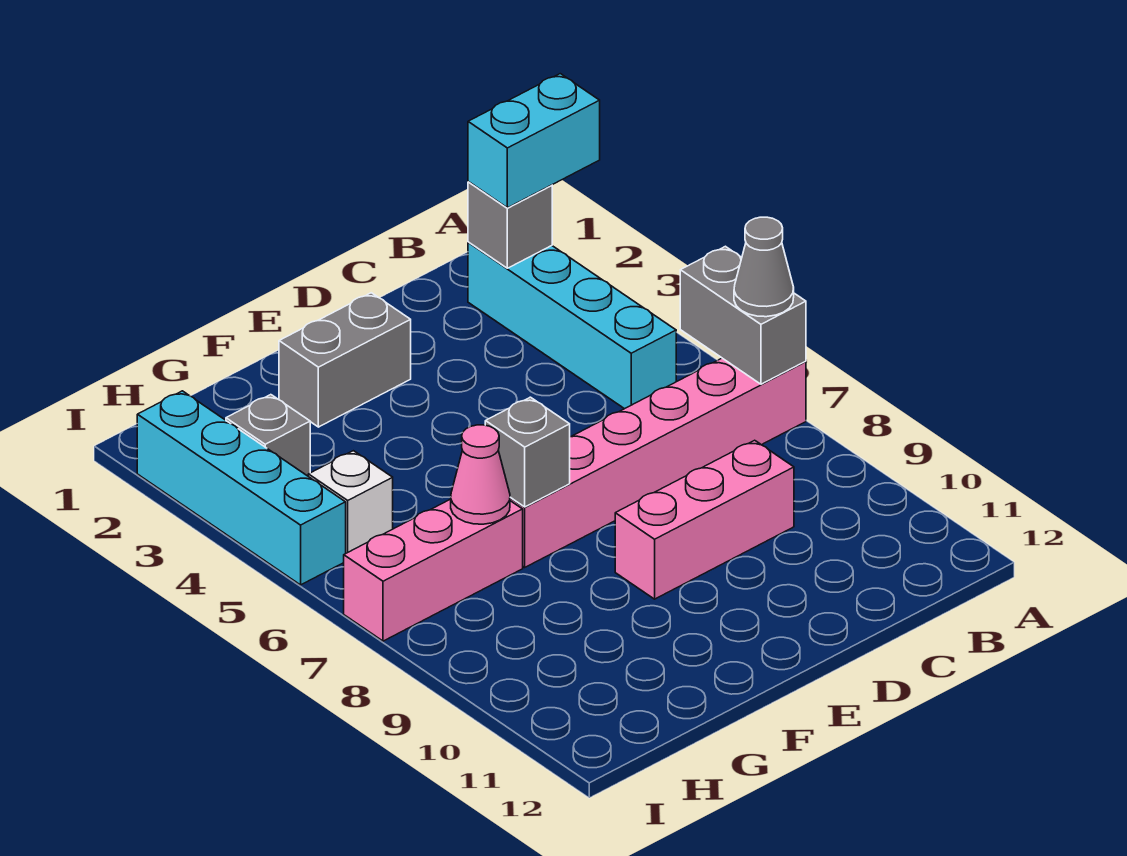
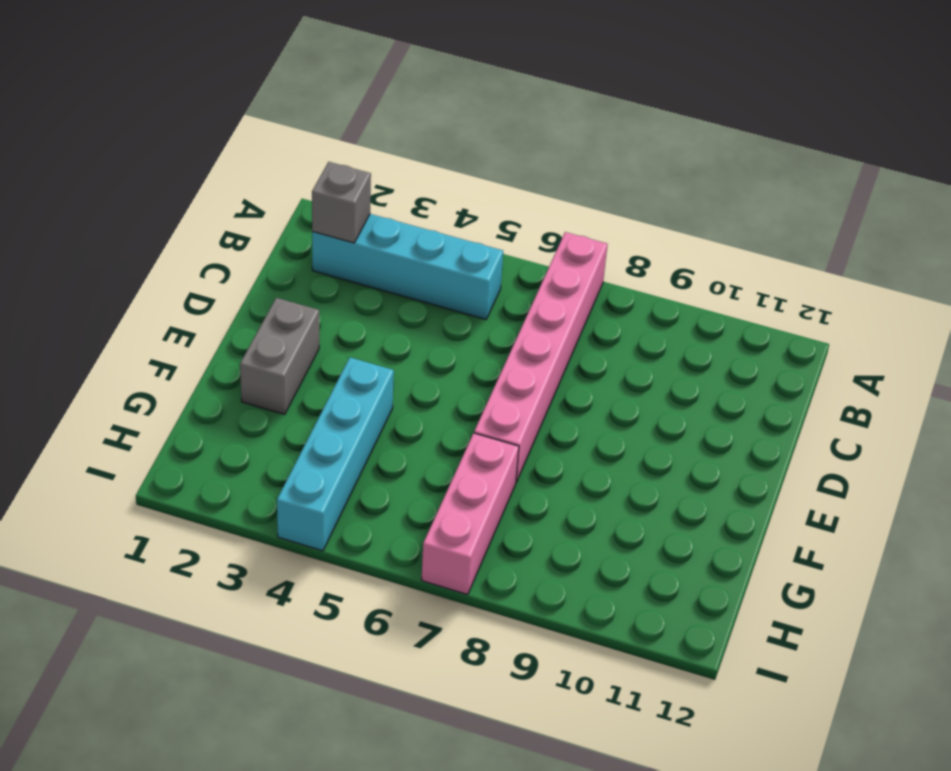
cyan 1x4 brick [277,358,394,551] -> cyan 1x4 brick turned to [137,391,346,585]
none -> pink 1x3 brick [615,440,794,599]
none -> grey 1x1 brick [226,395,310,476]
none -> white 1x1 brick [308,451,393,553]

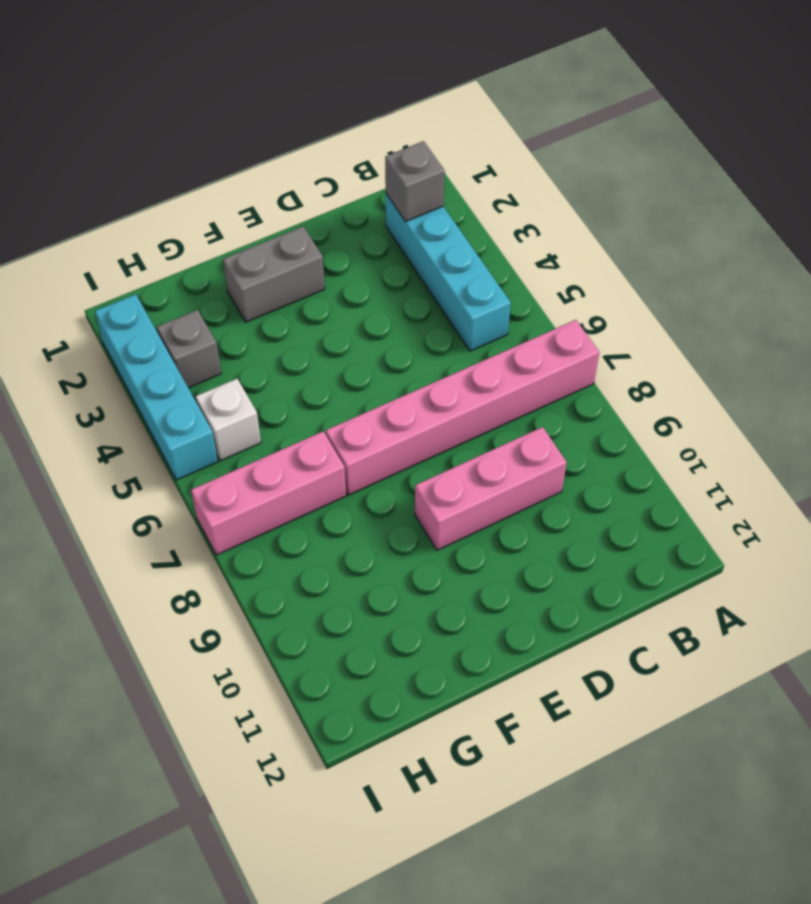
none -> grey 1x2 brick [680,246,806,384]
none -> grey 1x1 brick [485,397,570,507]
none -> pink 1x1 cone [451,425,510,524]

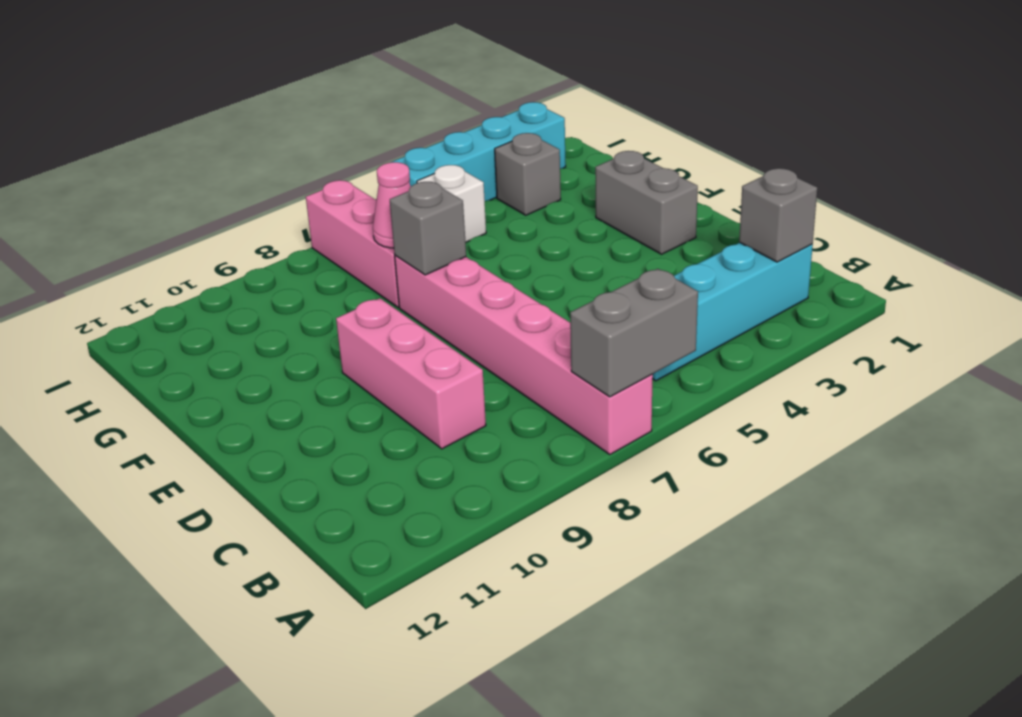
none -> cyan 1x2 brick [468,74,600,208]
none -> grey 1x1 cone [734,217,794,317]

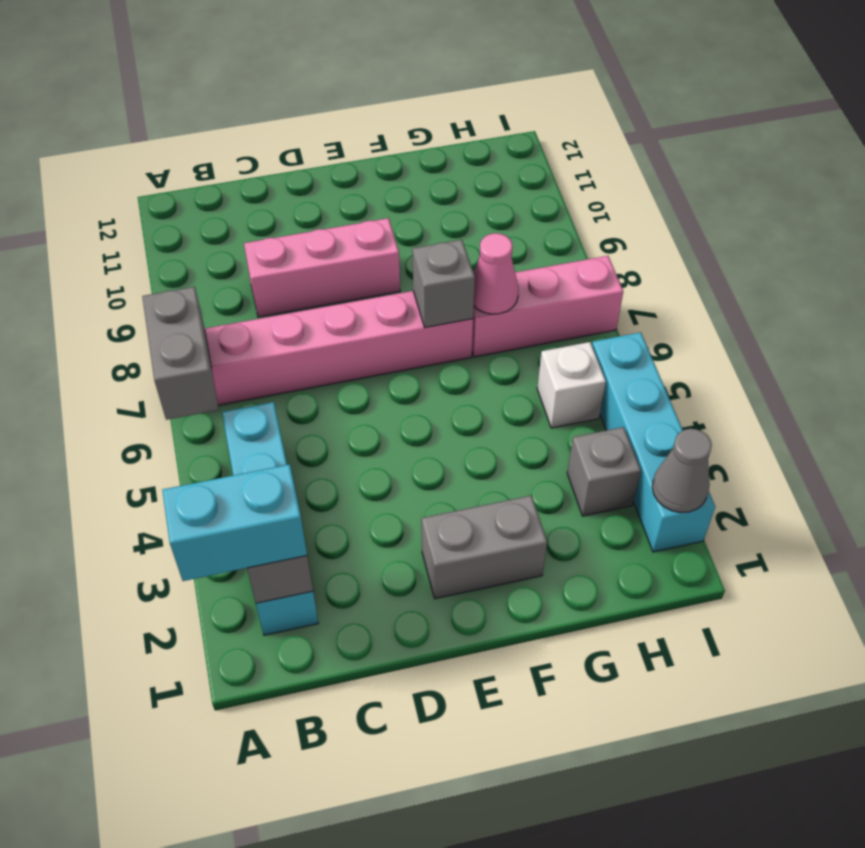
grey 1x1 cone [652,429,712,513] -> grey 1x1 cone moved to [734,217,794,317]

